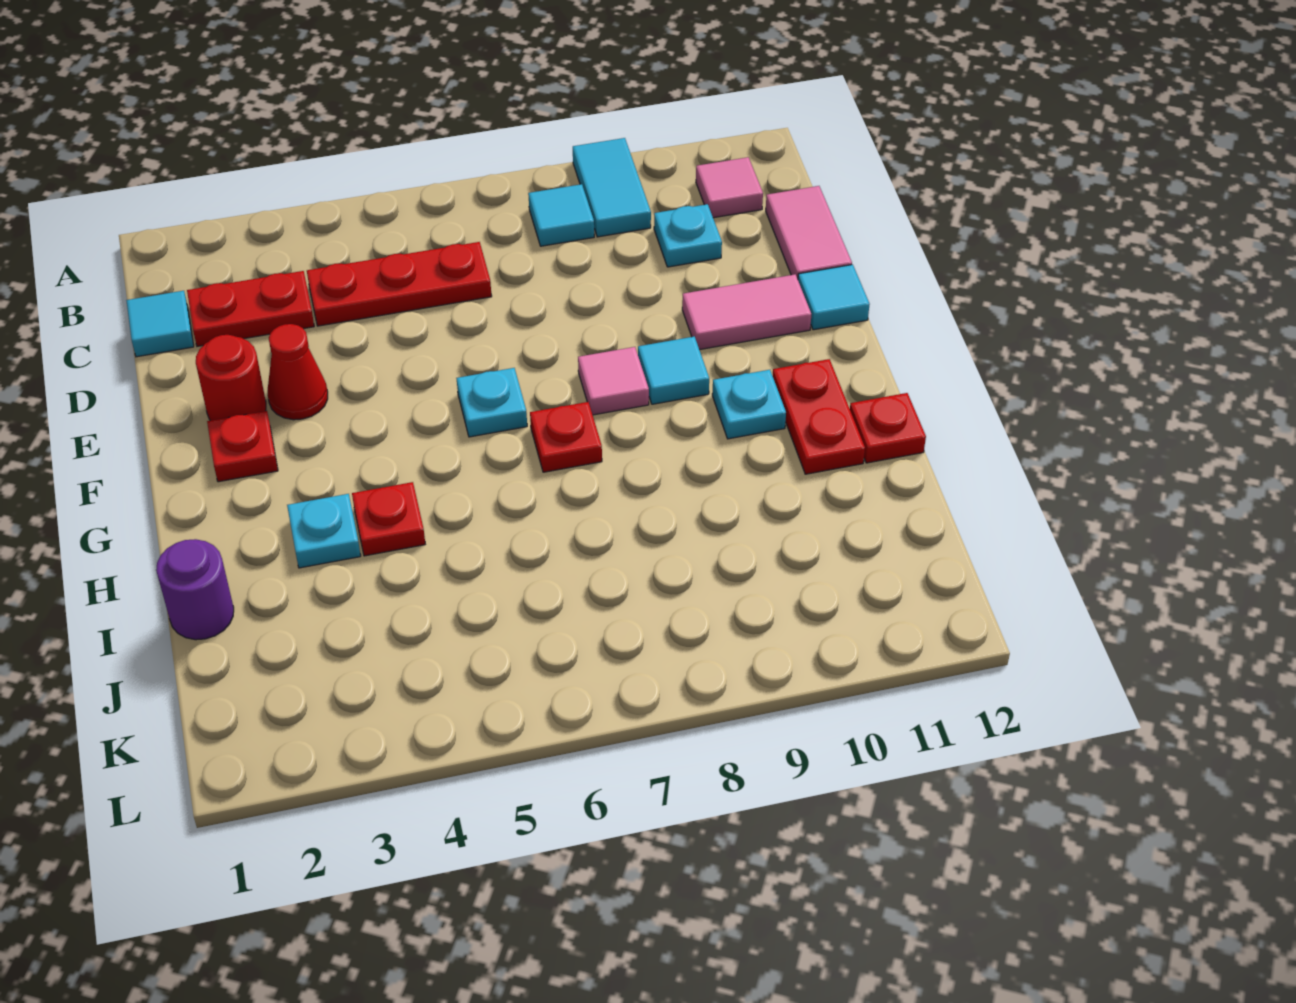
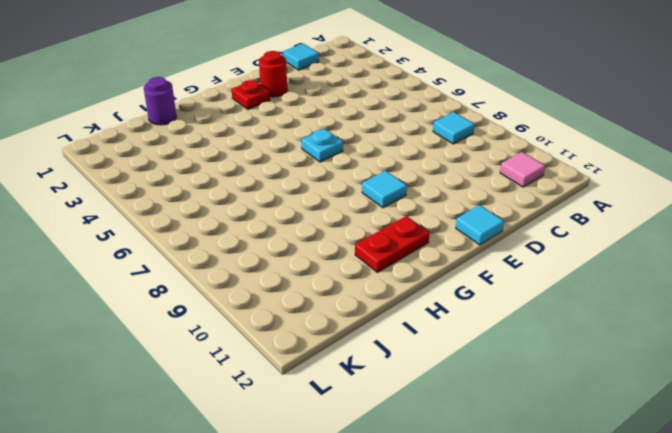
none -> cyan 1x2 tile [573,138,651,237]
none -> red 1x2 plate [187,271,314,346]
none -> red 1x3 plate [307,242,492,326]

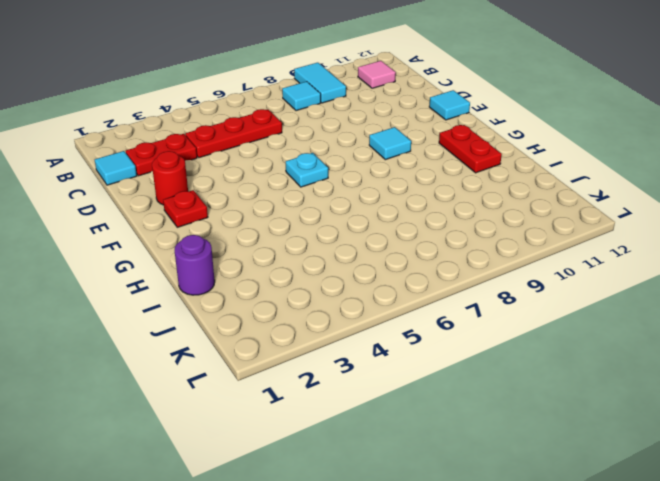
none -> cyan 1x1 plate [654,204,722,267]
none -> pink 1x2 tile [766,186,852,279]
none -> red 1x1 cone [268,324,328,420]

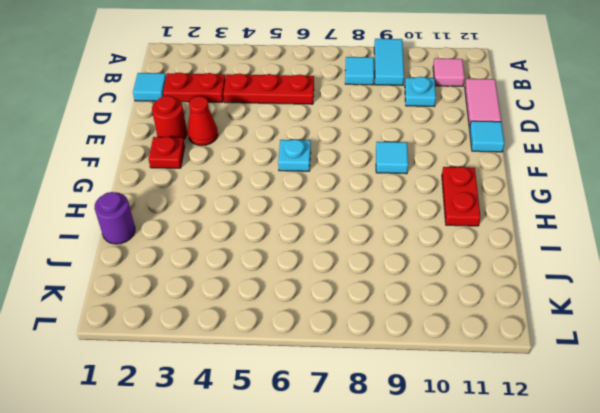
none -> pink 1x2 tile [682,274,811,350]
none -> pink 1x1 tile [578,347,649,415]
none -> red 1x1 plate [530,402,602,472]

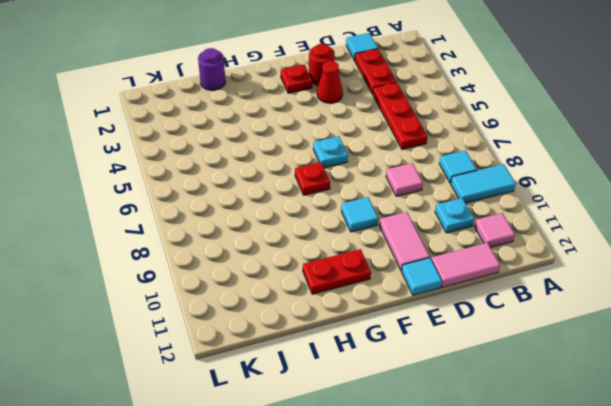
pink 1x1 tile [386,163,423,196] -> pink 1x1 tile moved to [578,347,649,415]
none -> cyan 1x1 plate [712,370,786,439]
none -> cyan 1x1 plate [287,494,361,568]
none -> red 1x1 plate [352,482,425,556]

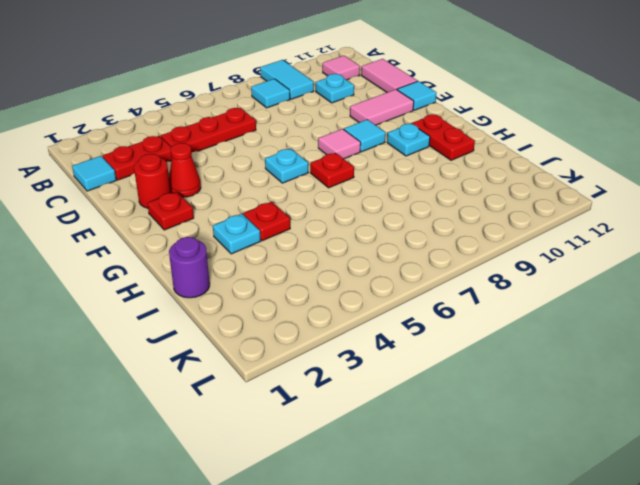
none -> red 1x1 plate [850,393,926,463]

